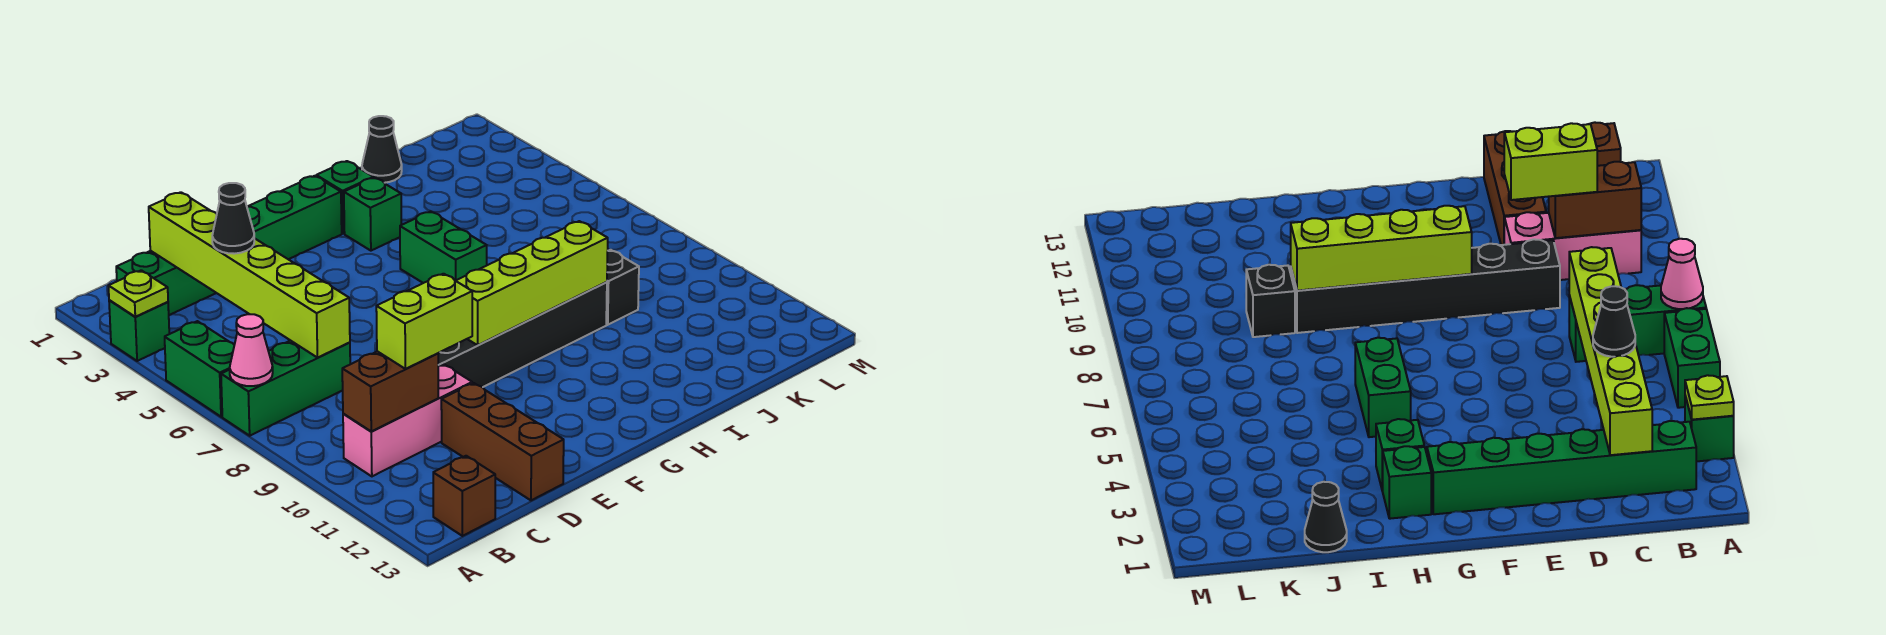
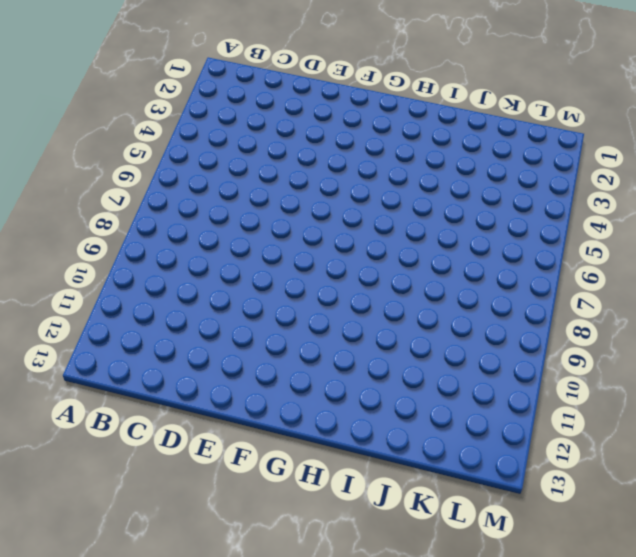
none -> green 1x1 brick [109,300,169,361]
none -> green 1x2 brick [165,321,234,417]
none -> green 1x3 brick [221,340,350,436]

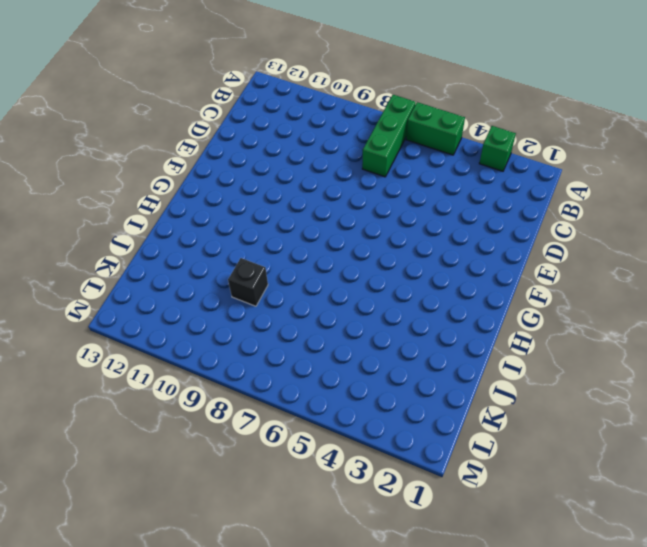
none -> green 1x6 brick [116,176,342,315]
none -> pink 1x3 brick [343,364,472,476]
none -> brown 1x1 brick [433,456,495,536]

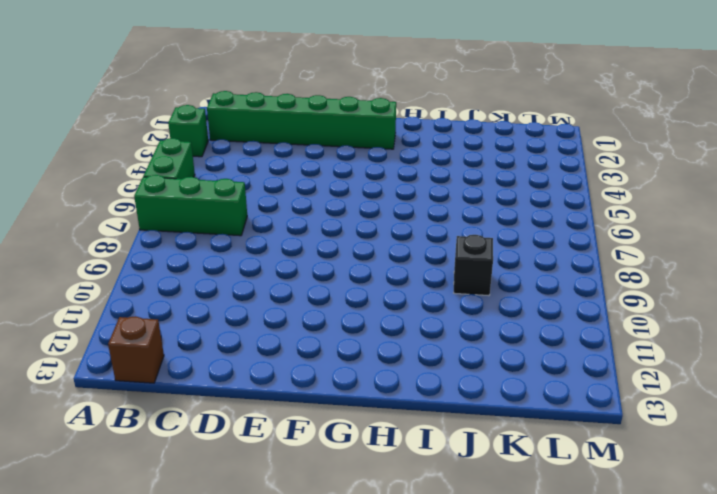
none -> pink 1x3 brick [343,364,472,476]
none -> black 1x6 brick [438,282,607,387]
none -> brown 1x3 brick [441,383,564,500]

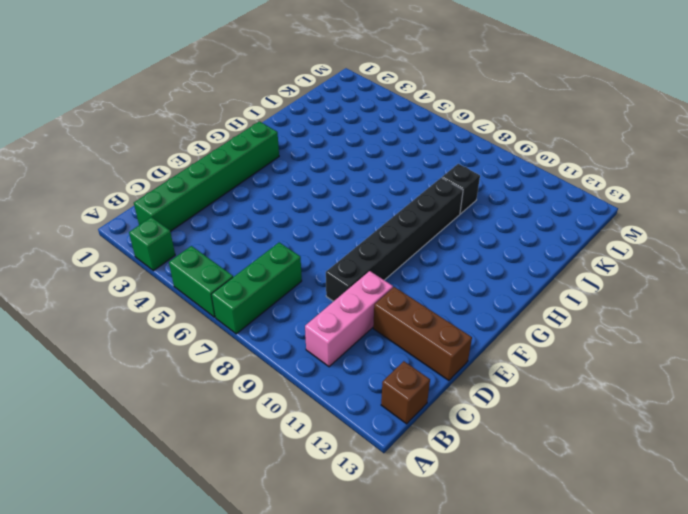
none -> green 1x1 brick [316,161,373,233]
none -> green 1x1 brick [344,178,401,251]
none -> green 1x2 brick [400,211,487,283]

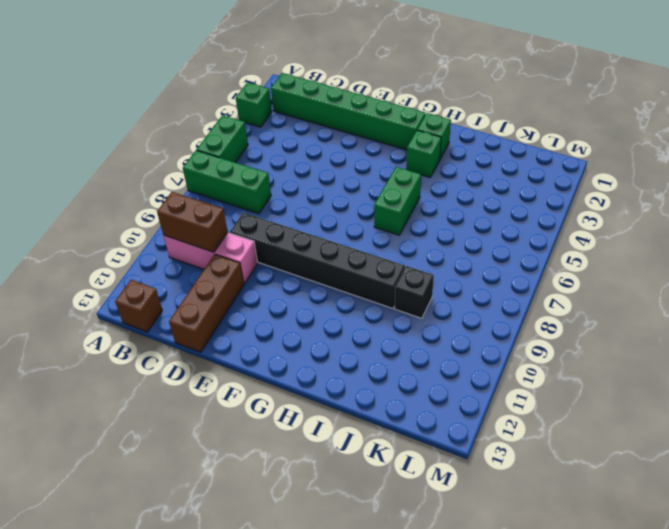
none -> black 1x1 cone [362,116,402,183]
none -> lime 1x1 plate [108,270,168,317]
none -> pink 1x1 cone [230,314,273,386]

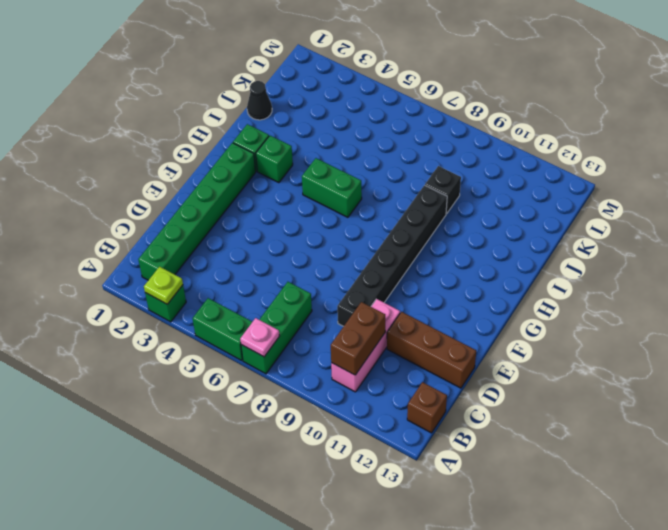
pink 1x1 plate [240,318,279,357] -> pink 1x1 cone [230,314,273,386]
none -> lime 1x6 brick [149,192,350,358]
none -> lime 1x4 brick [456,221,608,345]
none -> black 1x1 cone [212,183,254,254]

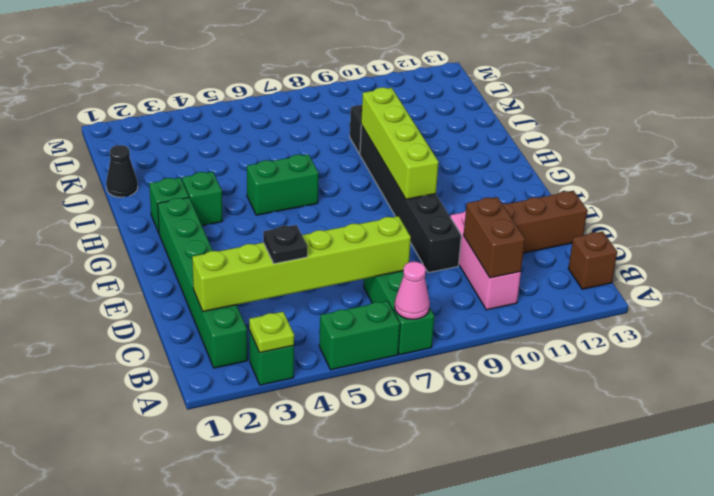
black 1x1 plate [263,225,307,264] -> black 1x1 cone [212,183,254,254]
none -> lime 1x2 brick [376,274,472,369]

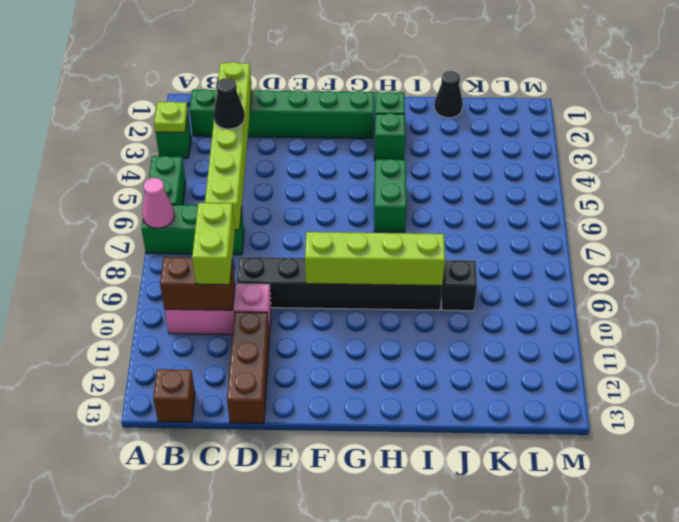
lime 1x2 brick [192,203,235,285] -> lime 1x2 brick turned to [376,274,472,369]

